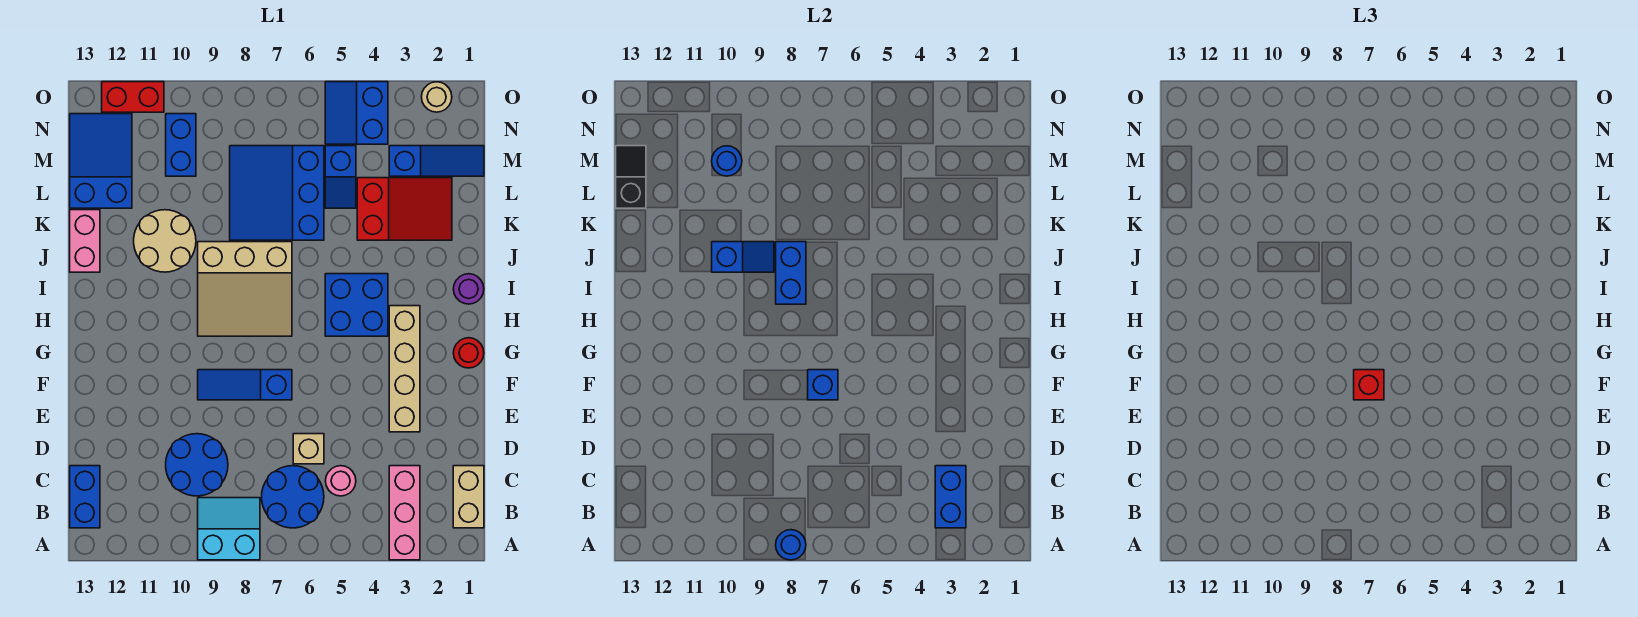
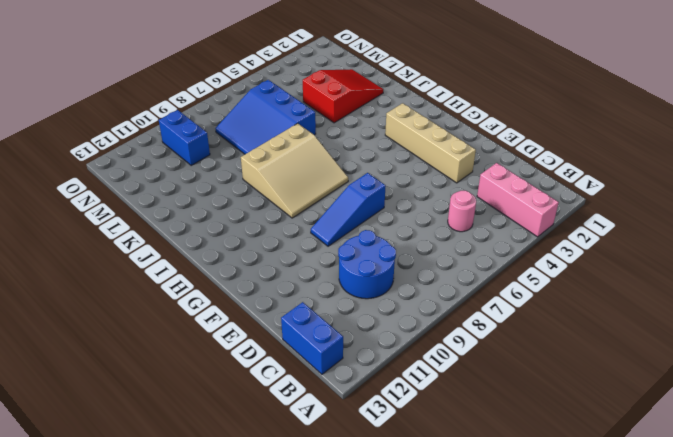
none -> cyan 2x2 slope [198,498,260,560]
none -> tan 1x2 brick [453,466,484,528]
none -> blue 2x2 round brick [262,466,324,528]
none -> tan 1x1 brick [293,434,324,464]

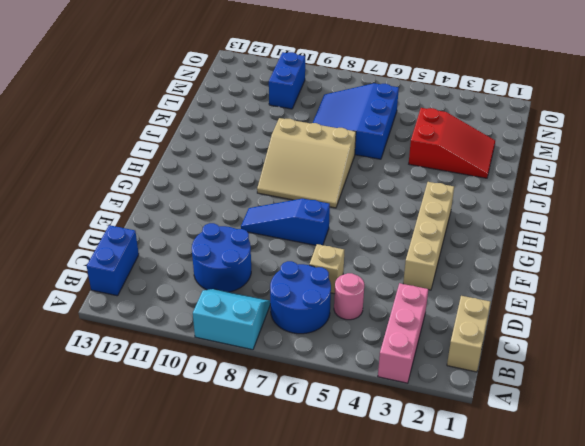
none -> red 1x1 round brick [454,338,484,368]
none -> blue 2x2 brick [325,274,388,336]
none -> purple 1x1 round brick [454,274,484,304]
none -> tan 2x2 round brick [134,210,196,272]

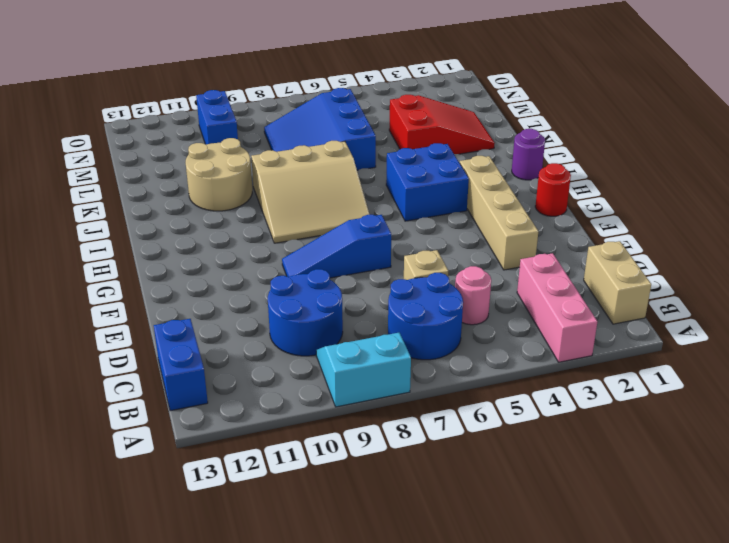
none -> pink 1x2 brick [70,210,100,272]
none -> blue 1x2 slope [325,146,356,208]
none -> blue 2x3 slope [70,114,132,208]
none -> blue 1x3 slope [389,146,484,176]

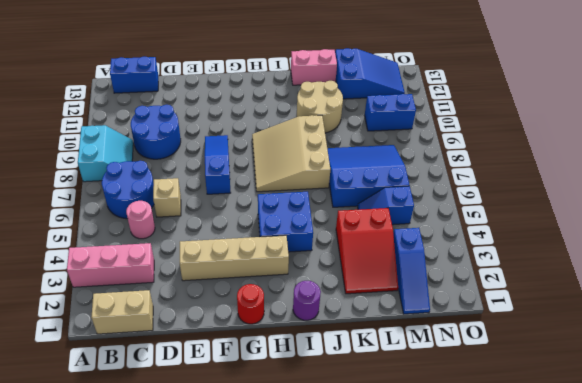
none -> blue 2x2 slope [325,82,388,144]
none -> tan 1x1 round brick [422,82,452,112]
none -> red 1x2 brick [102,82,164,112]
none -> blue 1x1 round brick [776,530,806,560]

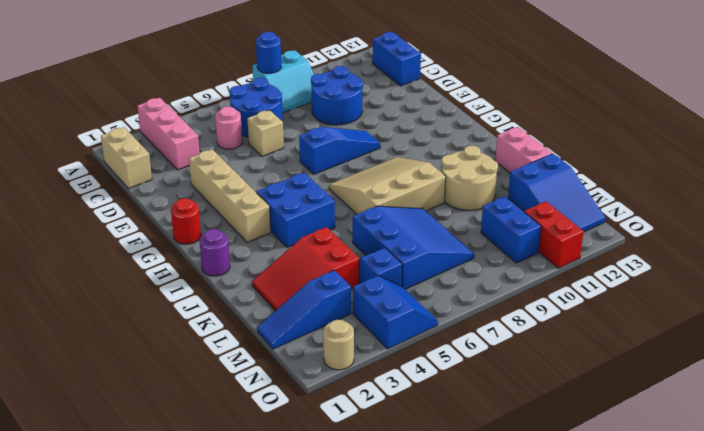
red 1x2 brick [524,201,583,268] -> red 1x2 brick turned to [102,82,164,112]
none -> blue 1x2 brick [935,466,966,528]
none -> blue 1x1 brick [808,370,838,400]
none -> blue 1x2 brick [776,242,806,304]
none -> blue 1x2 slope [712,242,774,272]

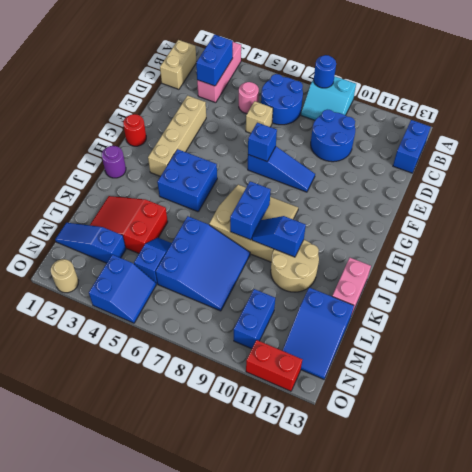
none -> black 1x2 slope [616,146,646,208]
none -> blue 1x1 round brick [712,146,742,176]
none -> red 1x1 brick [1354,370,1384,400]

